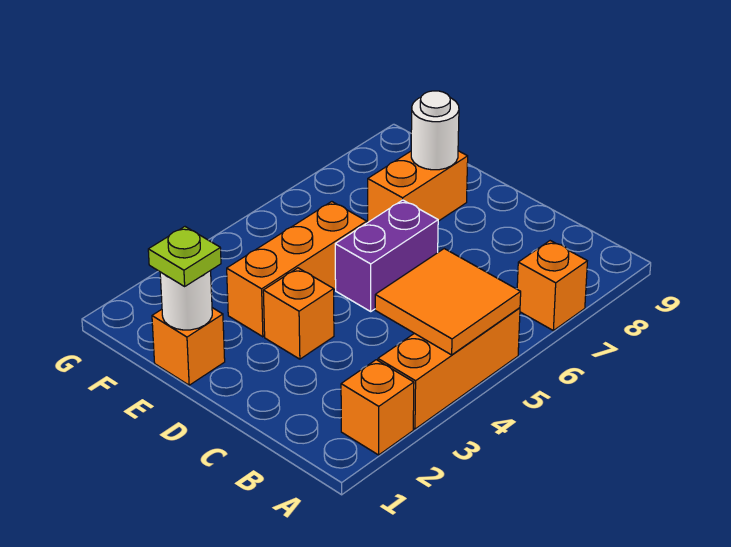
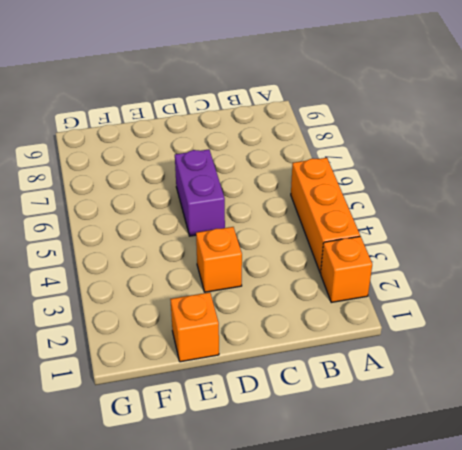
none -> orange 1x1 brick [517,241,587,331]
none -> orange 1x3 brick [227,202,367,337]
none -> orange 1x2 brick [368,151,468,222]

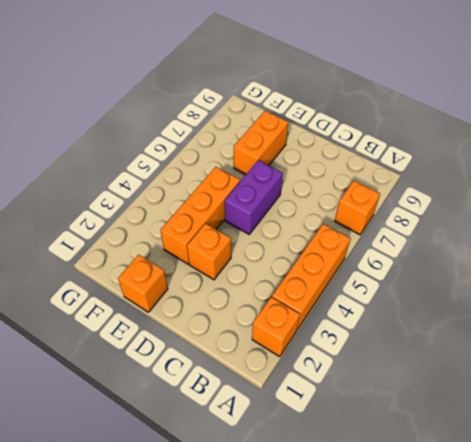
none -> orange 2x2 tile [375,249,521,355]
none -> white 1x1 round brick [160,271,212,330]
none -> white 1x1 round brick [411,91,459,170]

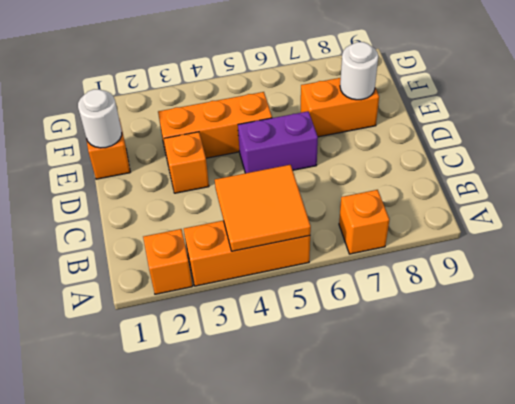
none -> lime 1x1 plate [148,227,221,286]

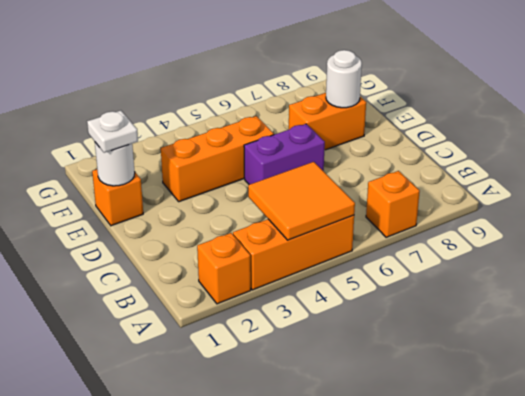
white 1x1 plate [87,110,138,153] -> lime 1x1 plate [148,227,221,286]
none -> orange 1x1 brick [263,268,334,359]

